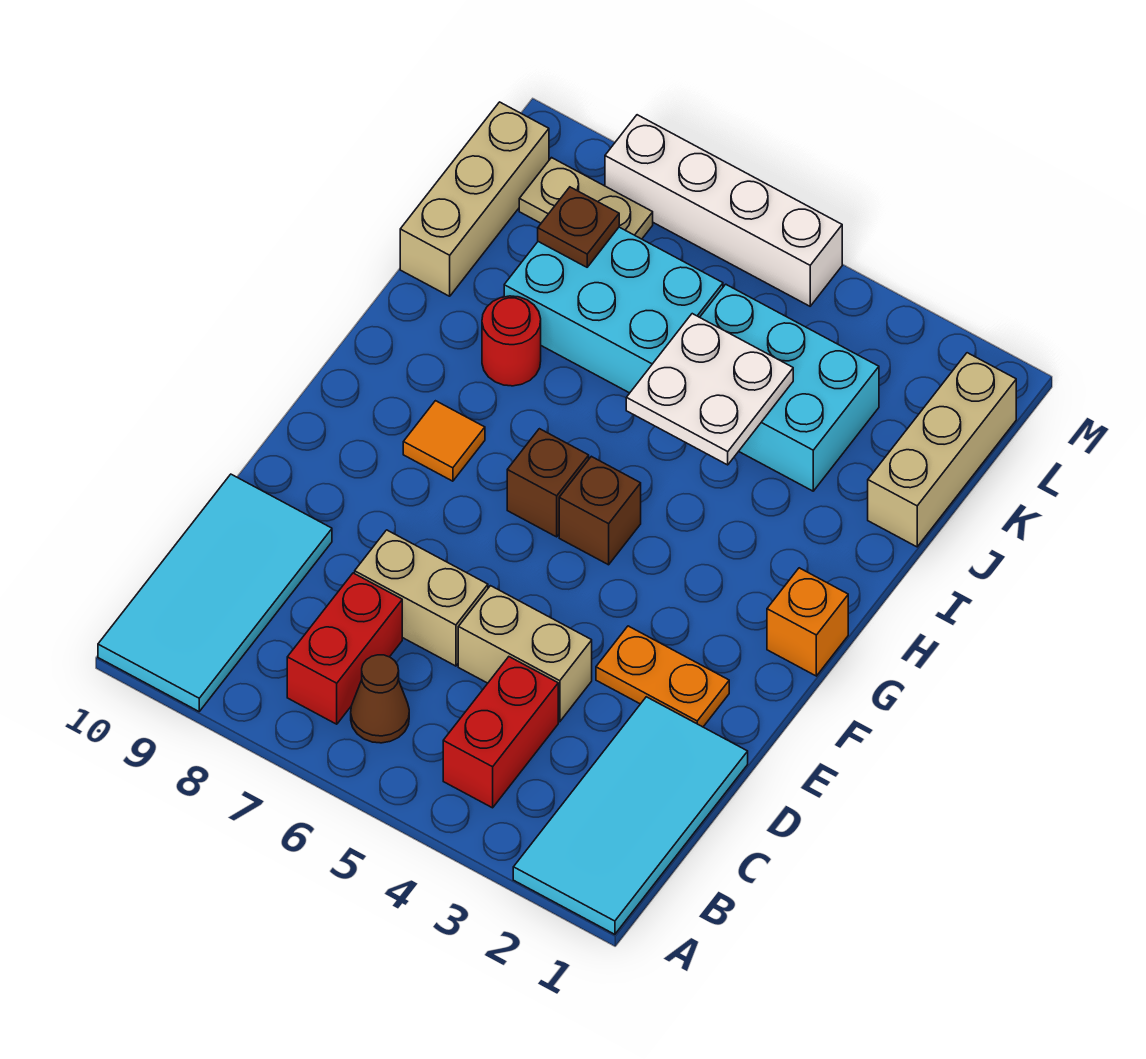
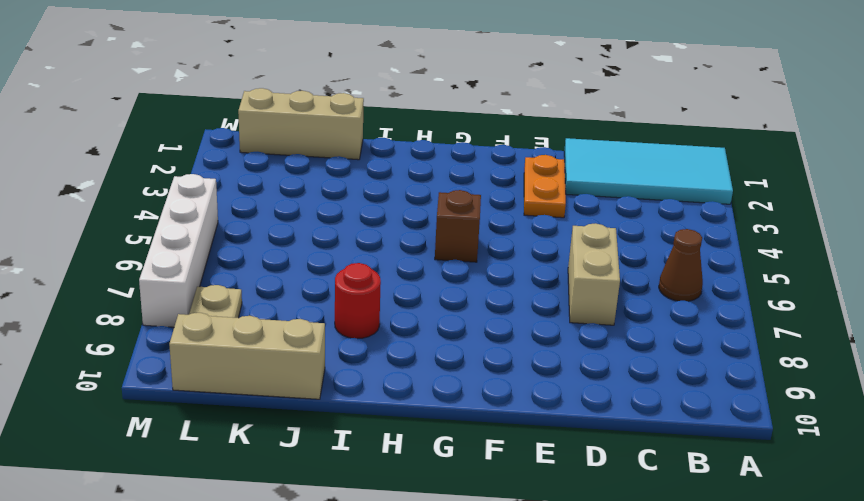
none -> cyan 2x4 tile [98,474,332,711]
none -> red 1x2 brick [443,657,558,808]
none -> red 1x2 brick [287,573,402,724]

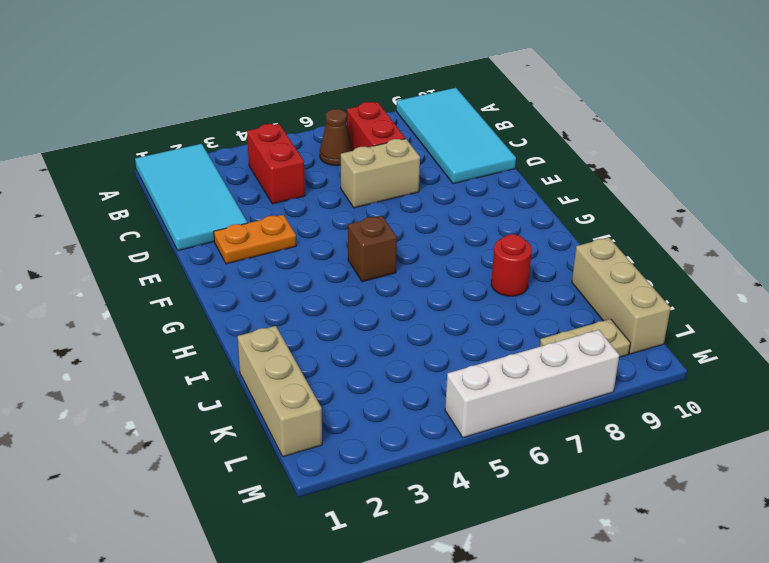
none -> tan 1x2 brick [458,586,592,722]
none -> orange 1x1 brick [767,568,848,676]
none -> brown 1x1 brick [507,429,589,537]

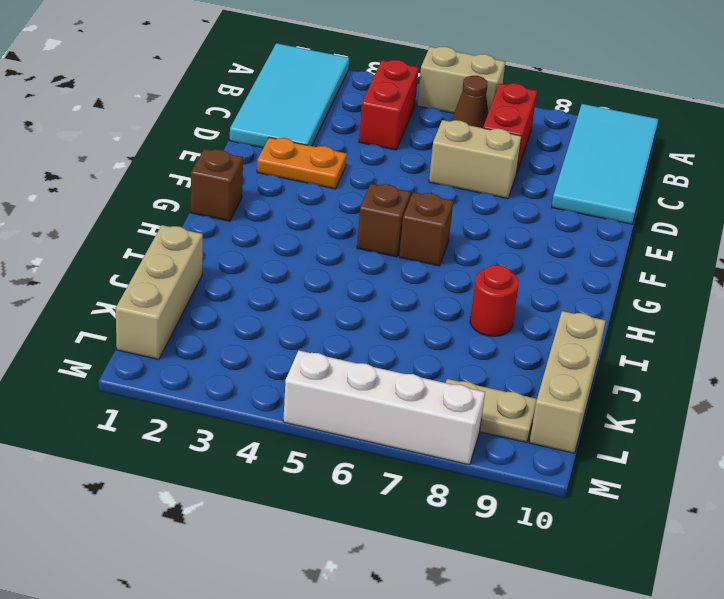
tan 1x2 brick [417,47,505,113] -> tan 1x2 brick moved to [458,586,592,722]
brown 1x1 brick [191,149,243,221] -> orange 1x1 brick [767,568,848,676]
none -> orange 1x1 tile [403,401,485,481]
none -> cyan 2x3 brick [700,284,879,491]
none -> cyan 2x3 brick [504,227,723,393]

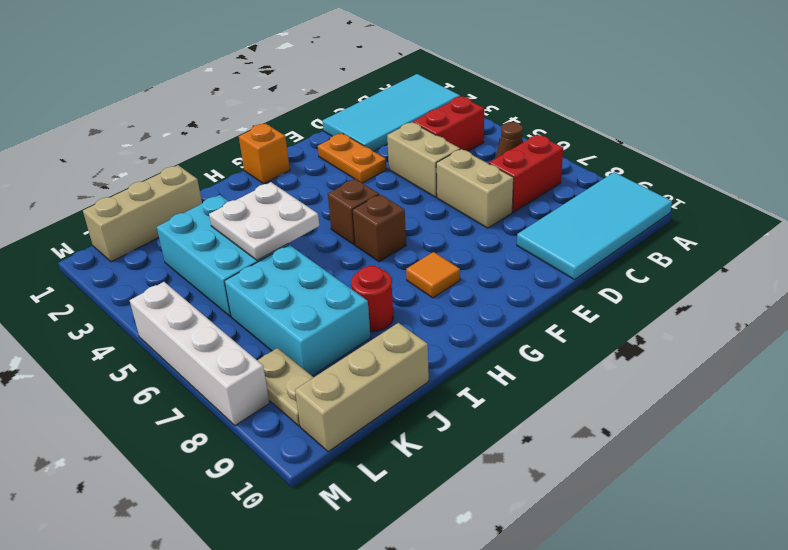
none -> brown 1x1 plate [538,187,619,267]

